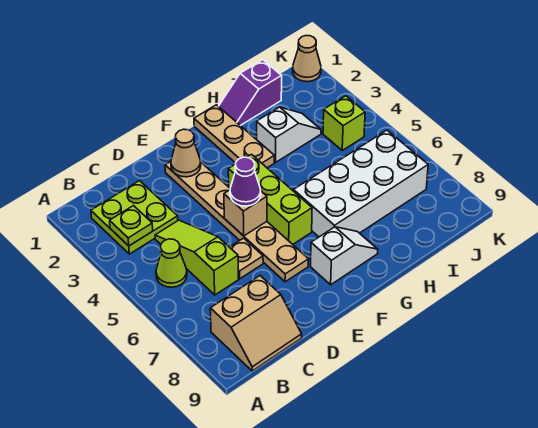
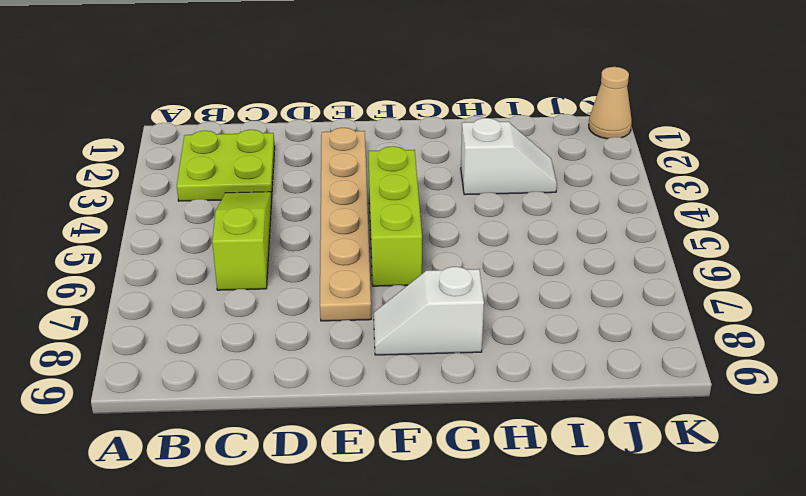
white 1x2 slope [374,267,484,355] -> white 1x2 slope turned to [311,227,378,285]
none -> lime 1x1 cone [156,239,187,287]
none -> tan 2x2 slope [210,276,302,371]
none -> tan 1x1 plate [230,238,263,279]

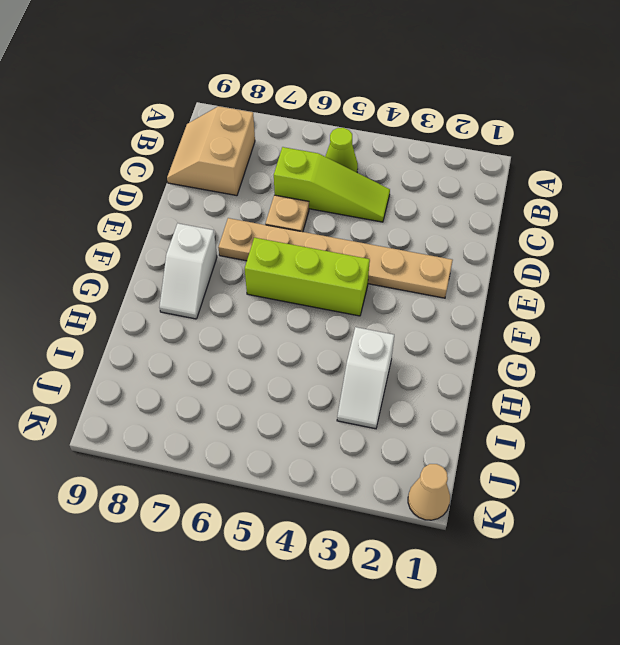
none -> lime 2x2 plate [91,181,178,254]
none -> tan 1x3 plate [194,105,274,168]
none -> white 2x4 brick [293,130,428,237]

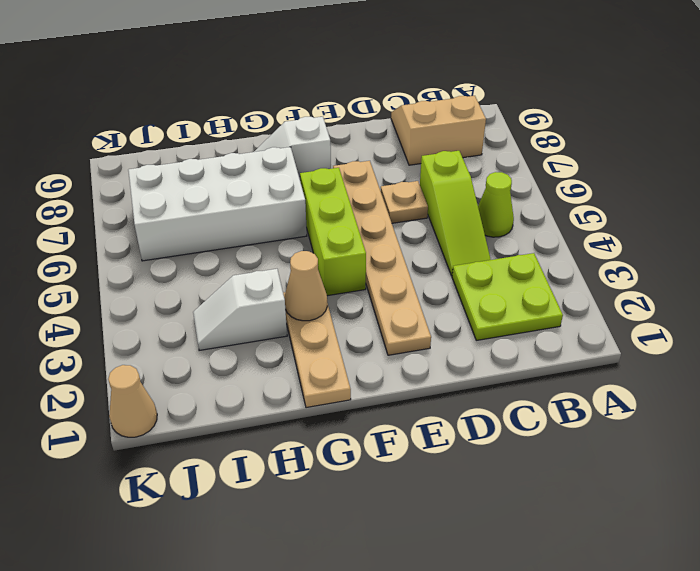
tan 1x1 cone [284,251,327,321] -> tan 1x1 cone moved to [171,129,201,177]
none -> purple 1x2 slope [219,60,282,126]
none -> lime 1x1 brick [323,96,365,150]
none -> lime 1x1 plate [110,206,153,246]

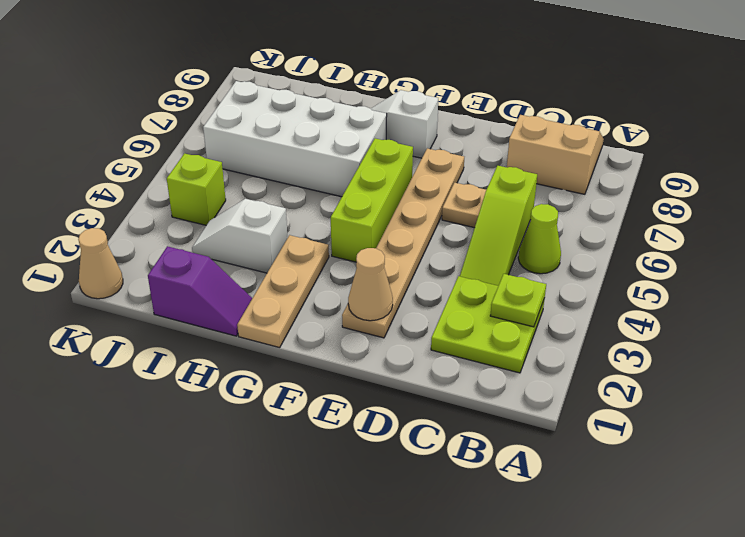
none -> tan 1x1 brick [224,190,267,236]
none -> purple 1x1 cone [230,157,261,206]

